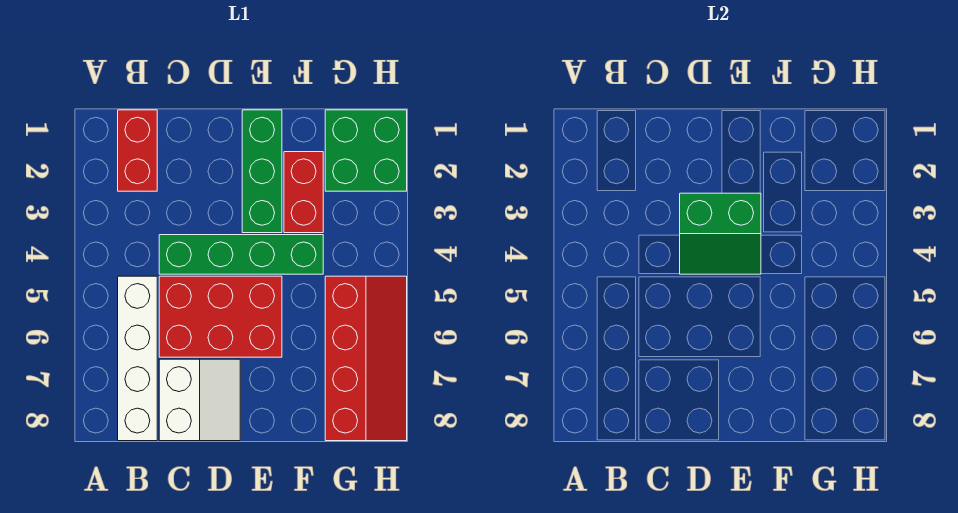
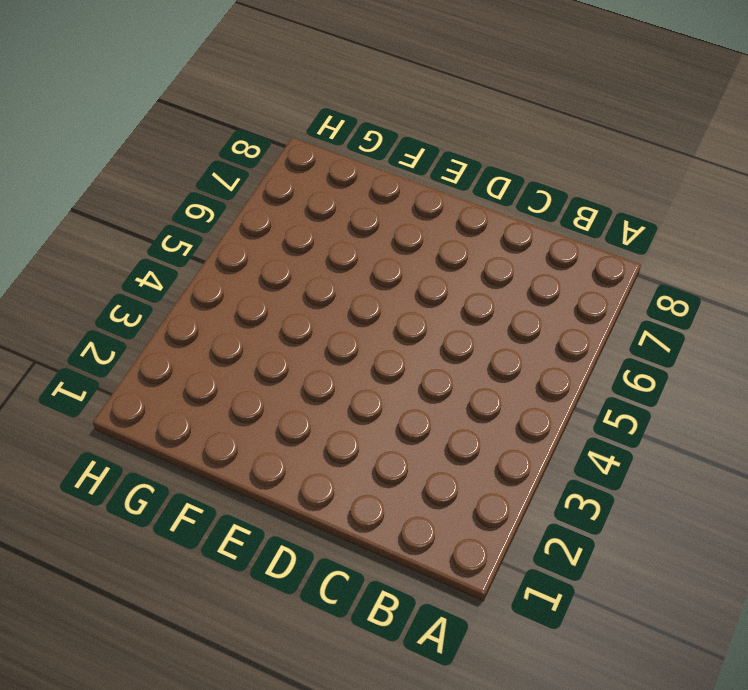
none -> red 1x2 brick [118,110,157,191]
none -> white 1x4 brick [118,276,157,441]

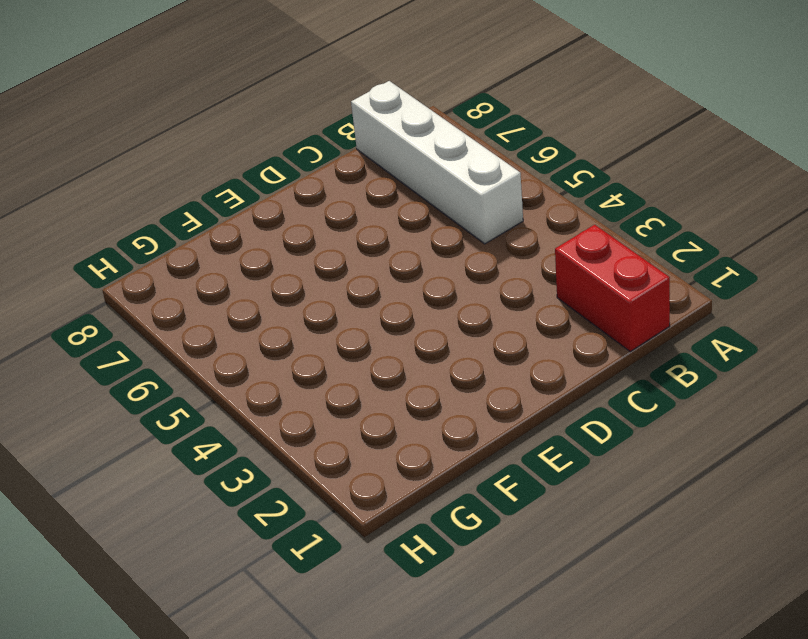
none -> green 1x4 brick [159,235,323,274]
none -> red 2x3 brick [159,276,282,357]

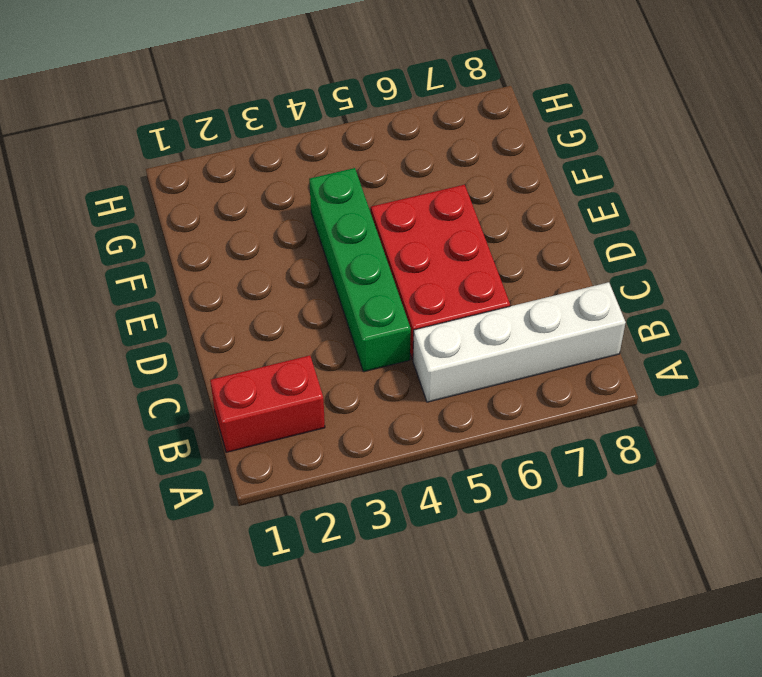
none -> white 2x2 slope [159,359,240,441]
none -> green 1x3 brick [242,110,282,233]

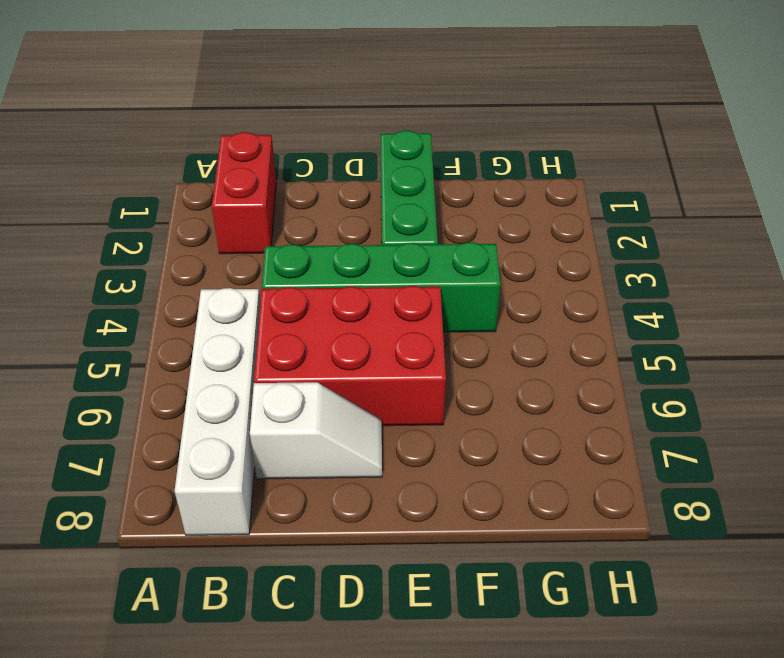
white 1x2 slope [250,382,382,479] -> white 2x2 slope [159,359,240,441]
none -> red 1x2 brick [284,152,323,233]
none -> green 2x2 brick [325,110,407,191]

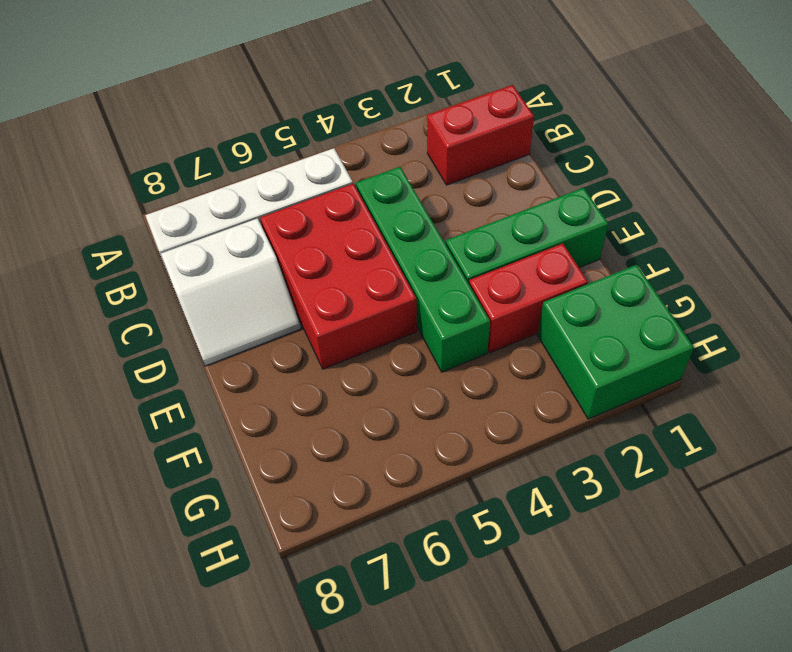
none -> red 2x4 slope [325,276,407,441]
none -> green 2x2 slope [680,193,761,274]

